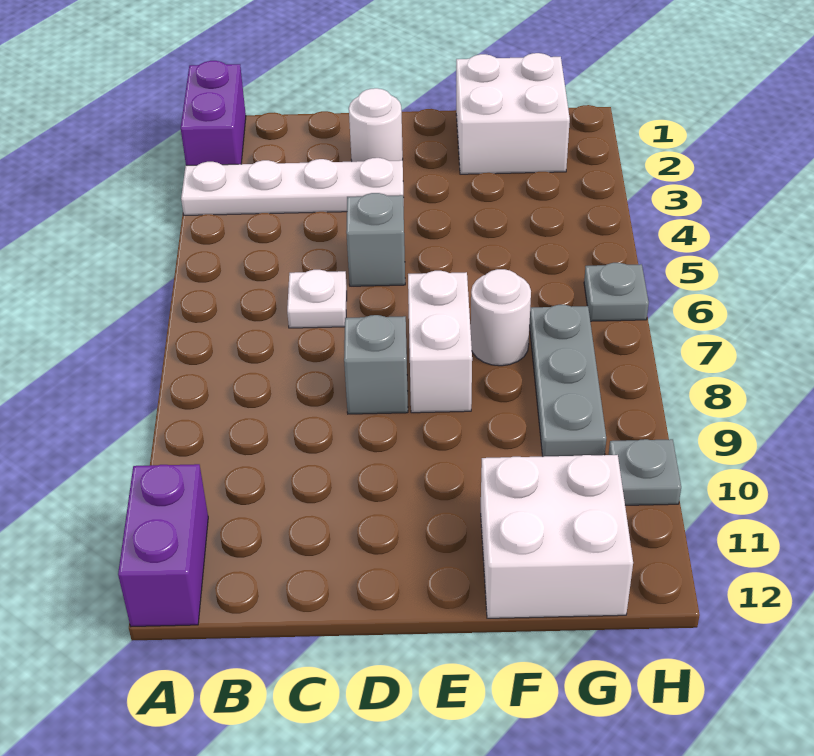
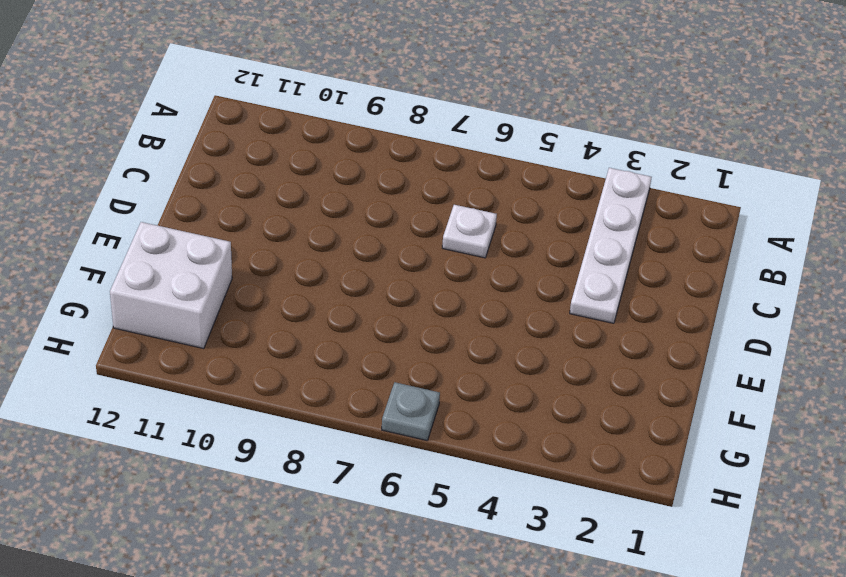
none -> purple 1x2 brick [181,61,246,165]
none -> purple 1x2 brick [118,464,208,626]
none -> white 1x1 round brick [349,88,403,162]

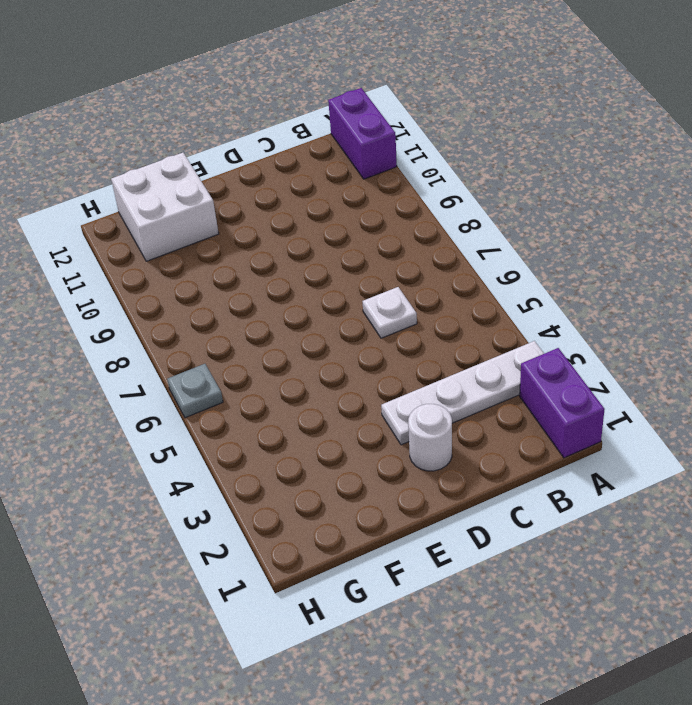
none -> grey 1x1 brick [346,193,405,286]
none -> grey 1x1 brick [344,315,408,414]
none -> white 1x2 brick [408,271,472,413]

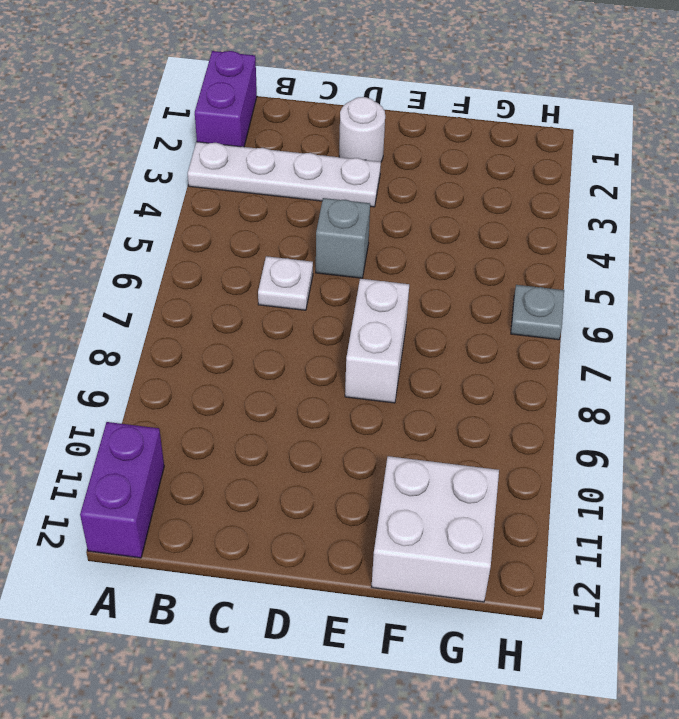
none -> grey 1x1 brick [344,315,408,414]
none -> white 2x2 brick [456,53,570,174]
none -> white 1x1 round brick [471,269,531,366]

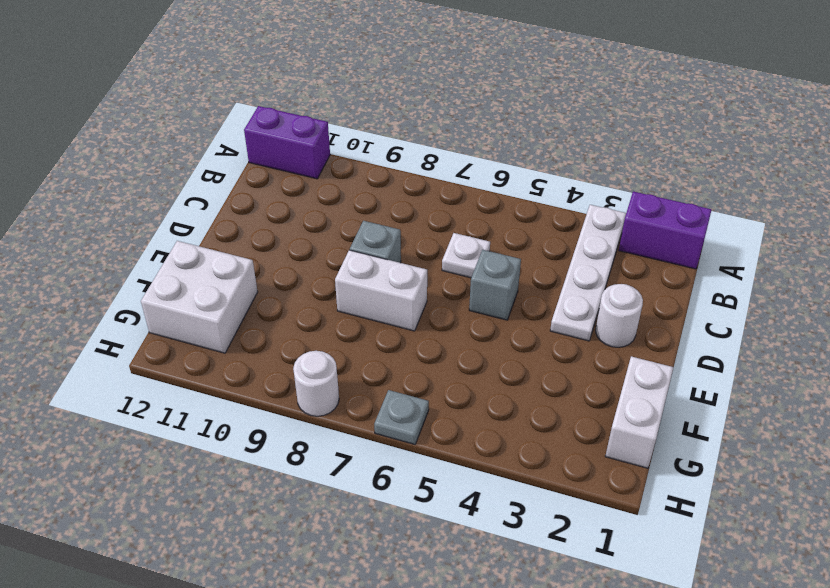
white 1x2 brick [605,356,674,468] -> white 2x2 brick [456,53,570,174]
white 1x1 round brick [293,351,339,416] -> white 1x1 round brick moved to [471,269,531,366]
none -> grey 1x3 plate [530,305,606,457]
none -> grey 1x1 plate [609,439,681,505]

